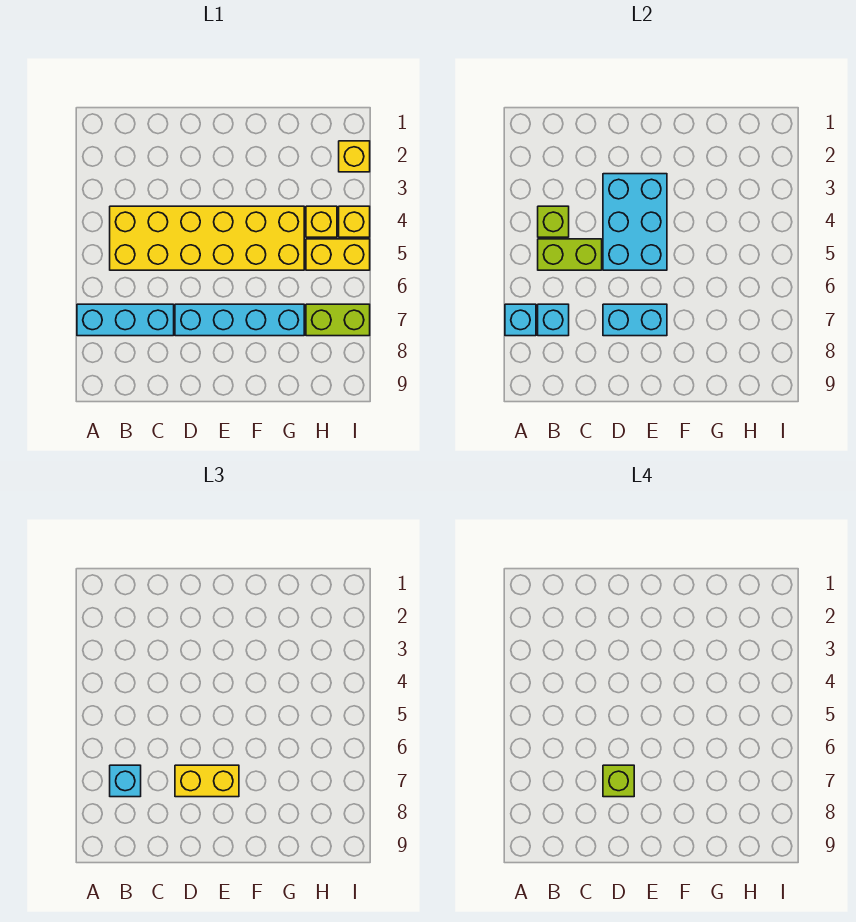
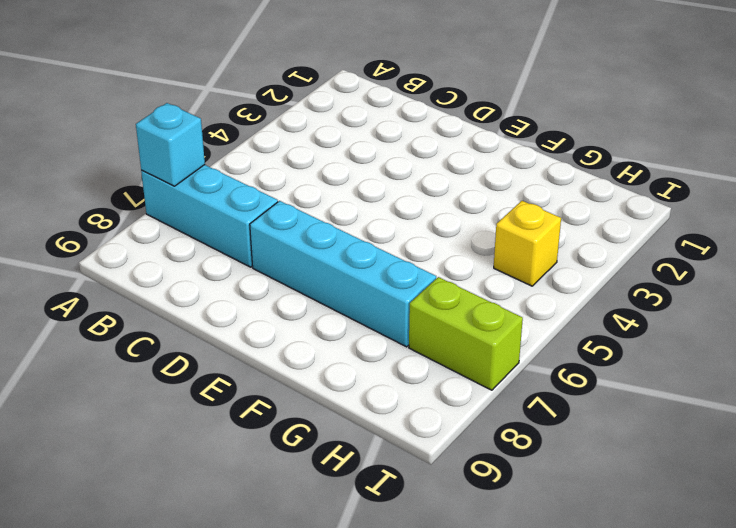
none -> yellow 2x6 brick [110,206,304,270]
none -> yellow 1x2 brick [306,239,370,270]
none -> yellow 1x1 brick [339,141,370,172]

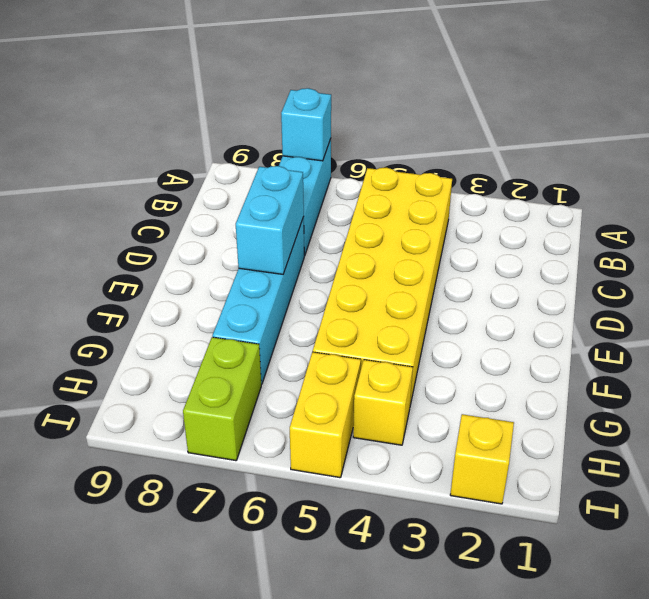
none -> yellow 1x1 brick [339,206,370,237]
none -> lime 1x1 brick [538,206,569,237]
none -> lime 1x2 brick [538,239,602,270]

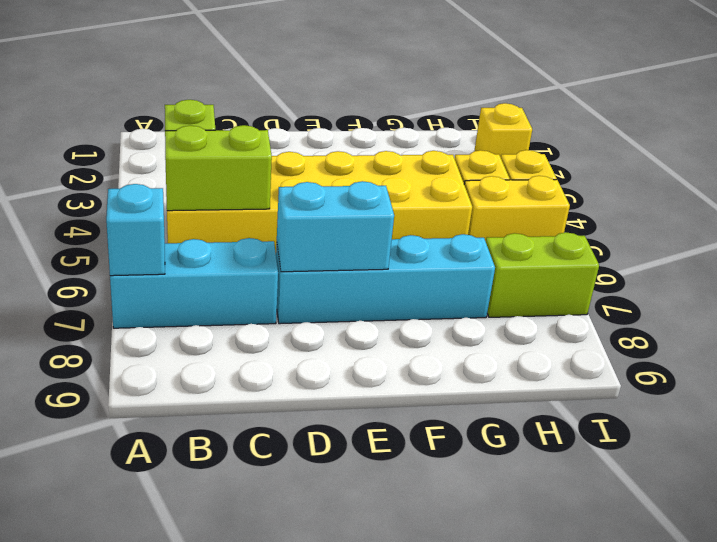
none -> cyan 1x1 brick [538,304,569,336]
none -> cyan 2x3 brick [603,174,667,270]
none -> cyan 1x1 brick [110,765,141,797]

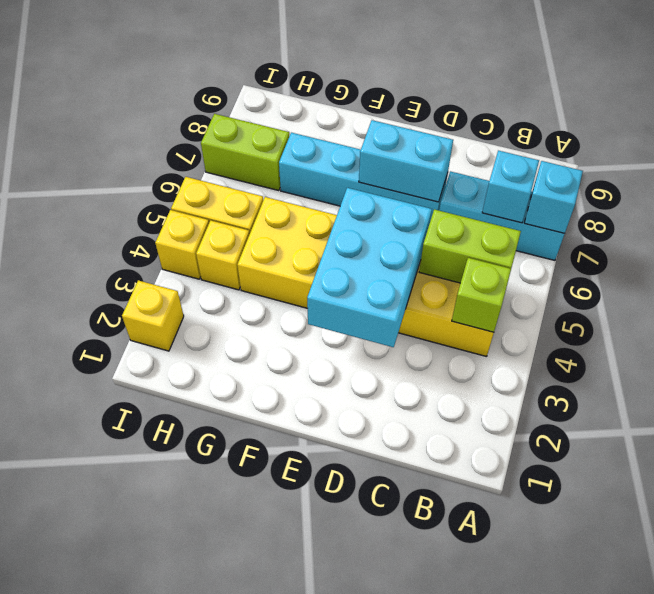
none -> cyan 1x1 brick [110,765,141,797]
none -> yellow 1x2 brick [175,765,239,797]
none -> lime 1x1 brick [603,765,634,797]

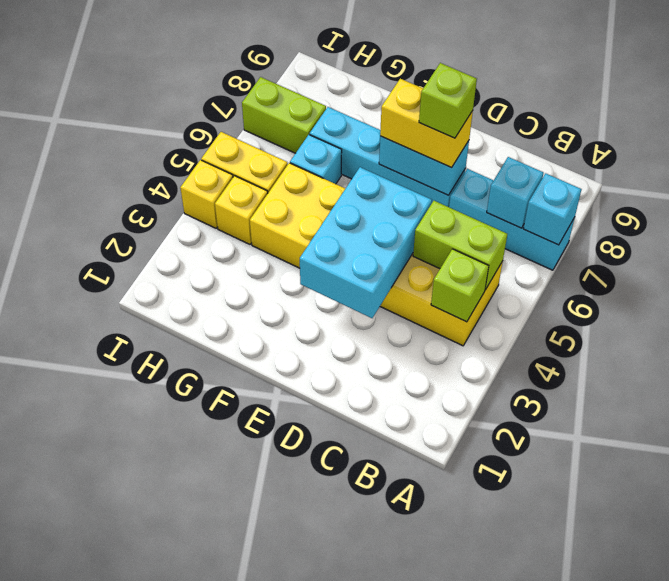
cyan 1x1 brick [290,135,342,184] -> cyan 1x1 brick moved to [110,765,141,797]
none -> yellow 1x1 brick [339,141,370,172]

